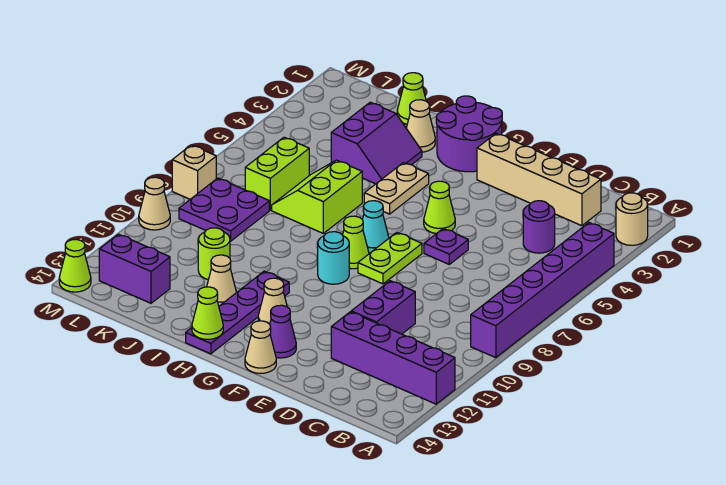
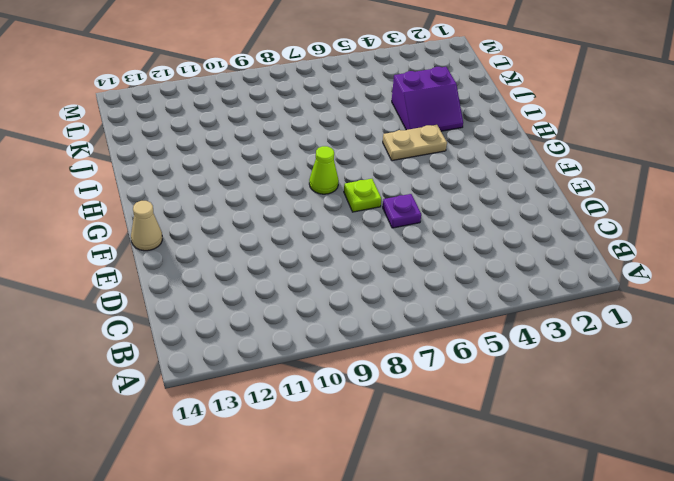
lime 1x1 plate [344,179,381,212] -> lime 1x2 plate [358,232,422,284]
none -> tan 1x1 round brick [616,193,648,245]
none -> purple 1x6 brick [471,223,614,358]
none -> purple 1x4 brick [331,312,455,404]
none -> tan 1x4 brick [477,133,601,226]

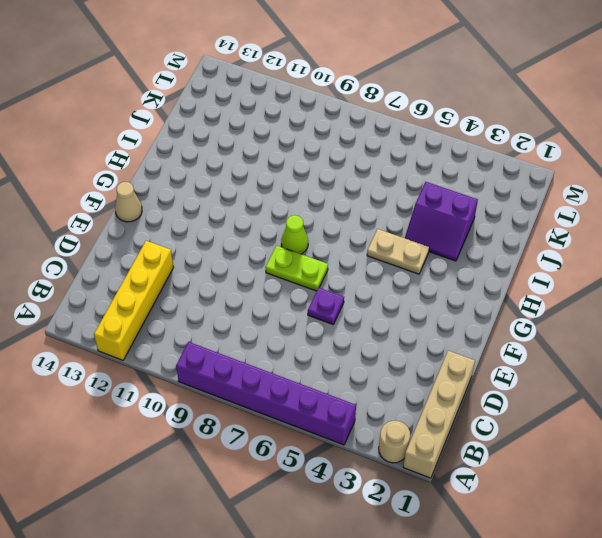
tan 1x4 brick [403,351,475,478] -> tan 1x4 brick moved to [477,133,601,226]
yellow 1x4 brick [94,241,173,360] -> purple 1x4 brick [331,312,455,404]
none -> purple 1x1 round brick [523,201,555,253]
none -> purple 1x2 brick [351,281,415,334]
none -> lime 1x1 cone [424,181,455,234]
none -> purple 1x1 cone [270,305,296,358]

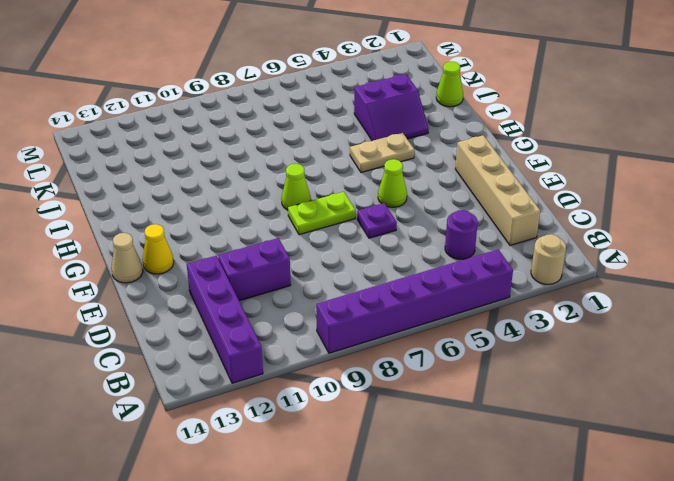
yellow 1x1 cone [143,224,174,274] -> purple 1x1 cone [270,305,296,358]
none -> purple 2x2 round brick [436,96,502,172]
none -> cyan 1x1 cone [362,201,389,253]
none -> cyan 1x1 round brick [318,232,349,284]
none -> tan 1x1 cone [258,278,287,324]

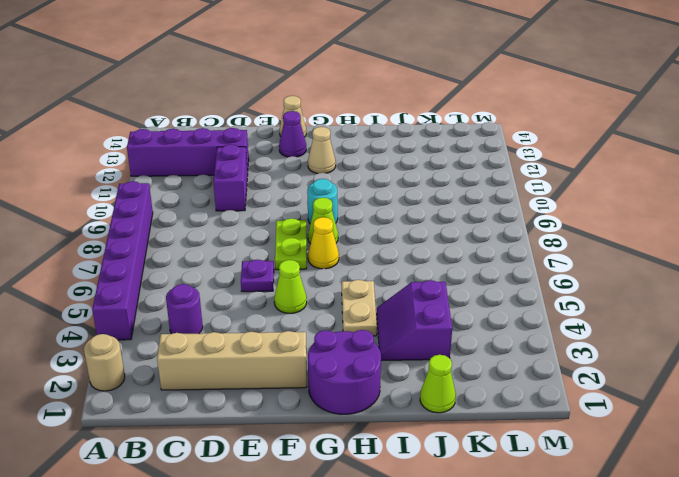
yellow 1x1 cone [308,217,339,269] -> cyan 1x1 cone [362,201,389,253]
none -> purple 1x4 plate [186,271,289,354]
none -> tan 1x1 cone [406,100,435,152]
none -> lime 2x2 slope [272,160,362,233]
none -> tan 1x1 cone [207,255,237,306]

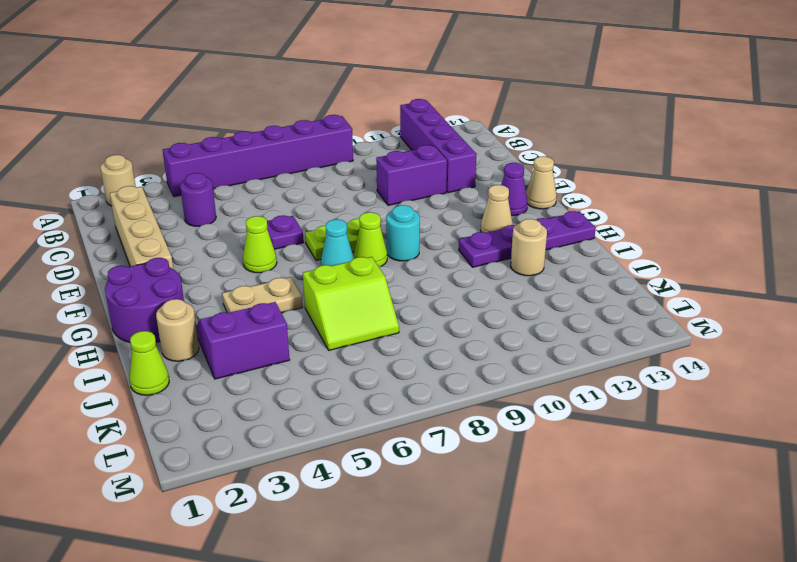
tan 1x1 round brick [156,299,199,361] -> tan 1x1 cone [406,100,435,152]
tan 1x1 round brick [511,219,547,276] -> tan 1x1 cone [207,255,237,306]
none -> lime 1x1 round brick [198,228,230,280]
none -> lime 1x2 brick [245,137,309,210]
none -> purple 2x2 plate [179,178,269,241]
none -> purple 1x2 brick [99,234,170,303]

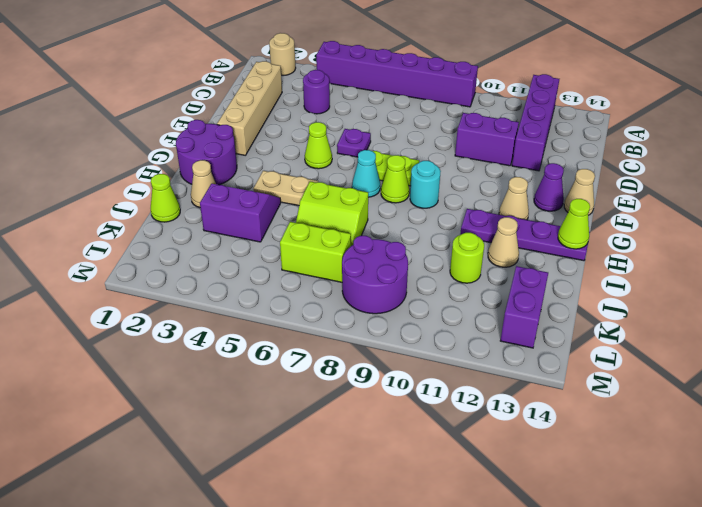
purple 2x2 round brick [342,236,408,314] -> purple 2x2 plate [179,178,269,241]
none -> tan 1x1 brick [172,145,216,199]
none -> tan 1x1 cone [139,177,170,230]
none -> lime 1x1 cone [59,240,91,292]

